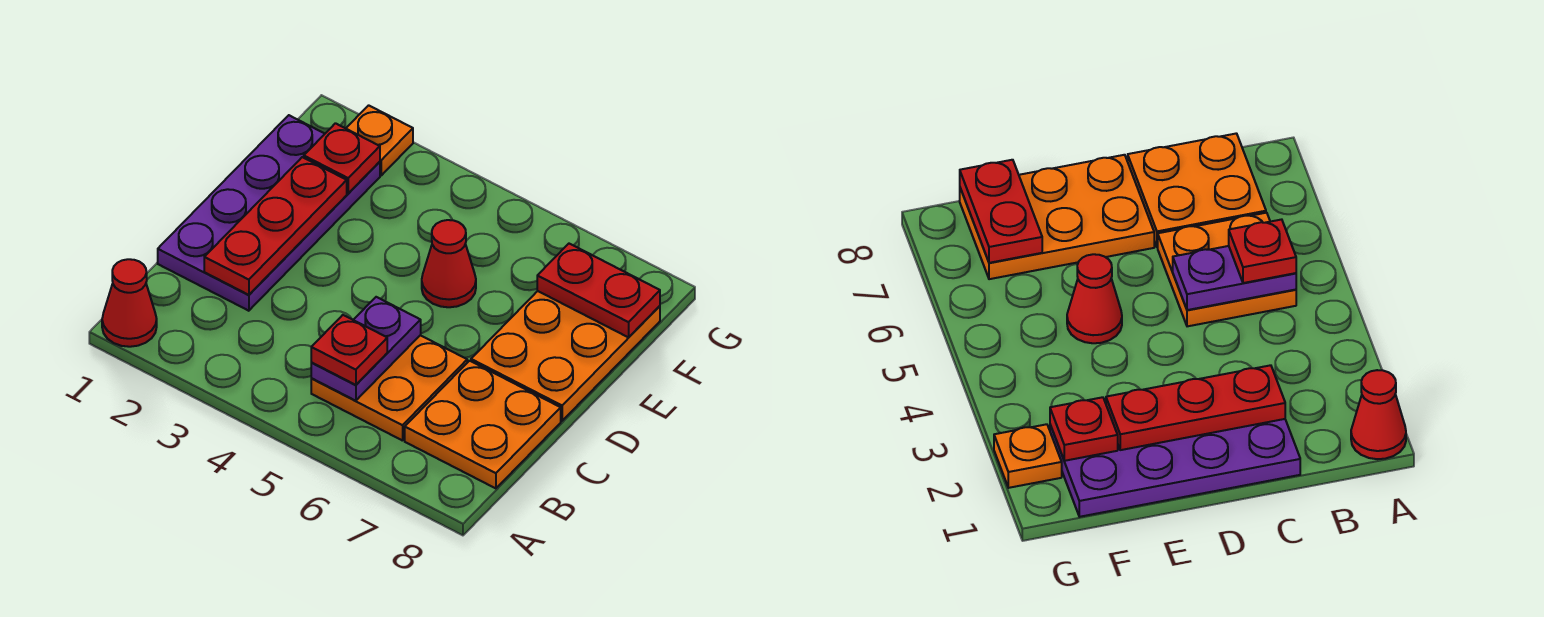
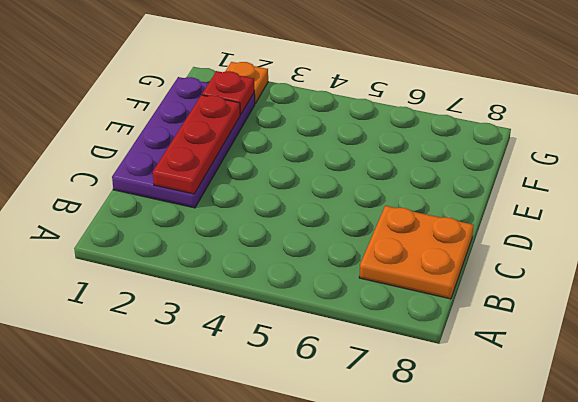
none -> red 1x1 cone [102,259,157,347]
none -> orange 2x2 plate [311,335,467,441]
none -> orange 2x3 plate [471,291,660,421]

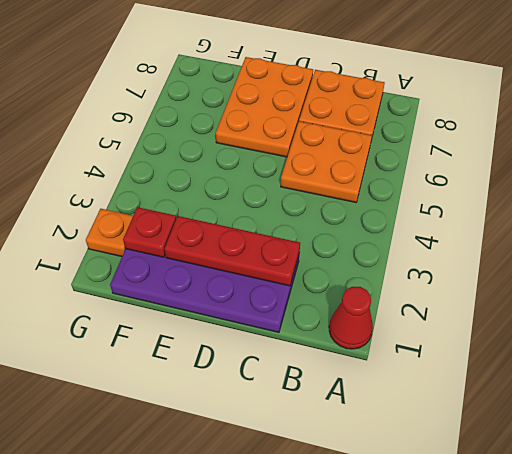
orange 2x3 plate [216,57,313,157] -> orange 2x3 plate turned to [471,291,660,421]
none -> red 1x1 cone [422,220,476,307]
none -> purple 1x2 plate [311,297,421,401]
none -> red 1x2 plate [537,244,660,337]

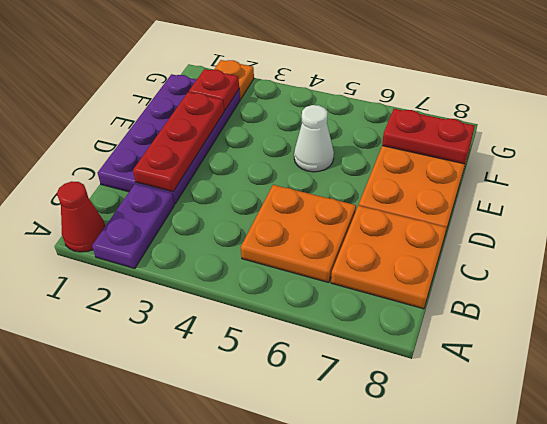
purple 1x2 plate [92,184,174,269] -> purple 1x2 plate moved to [311,297,421,401]
white 1x1 cone [294,105,334,172] -> red 1x1 cone [422,220,476,307]
none -> red 1x1 plate [311,315,387,385]

